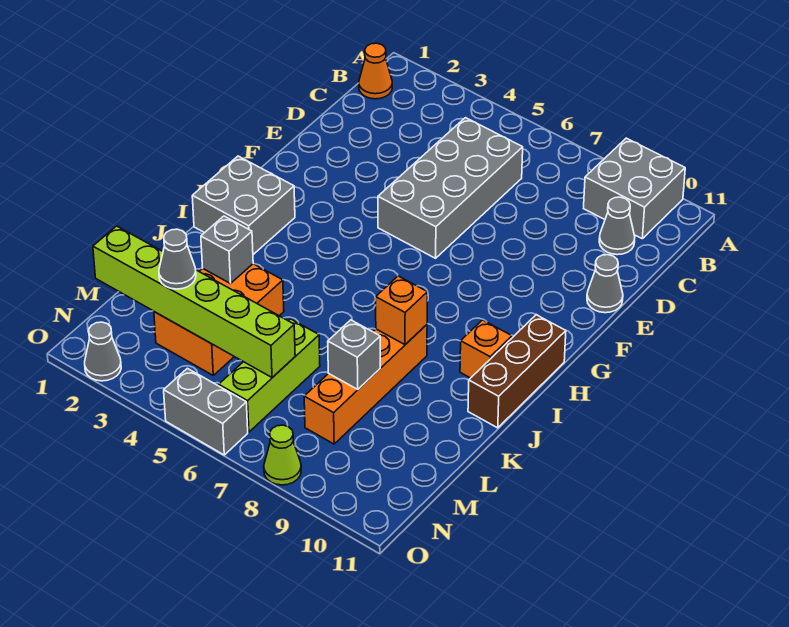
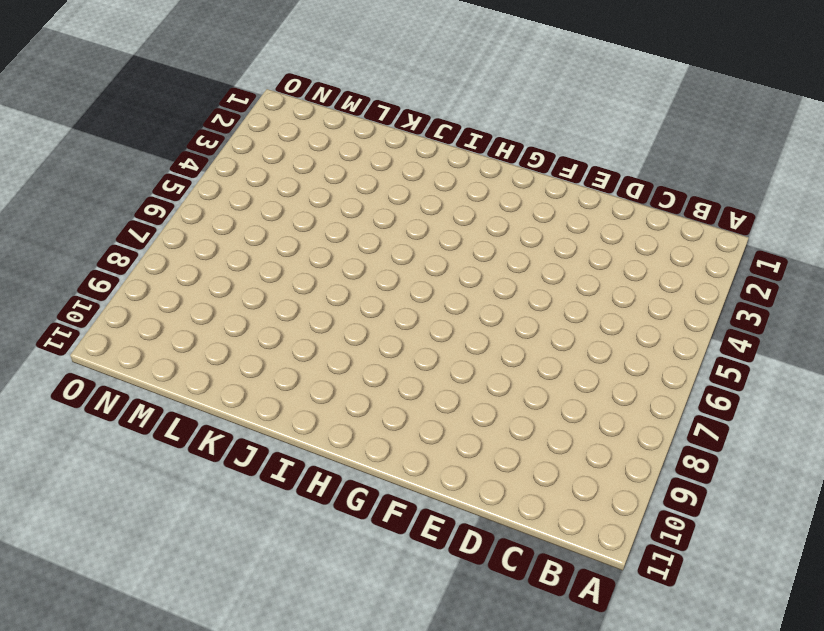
none -> grey 2x2 brick [584,138,685,239]
none -> orange 1x1 cone [359,43,392,99]
none -> grey 2x4 brick [378,118,523,258]

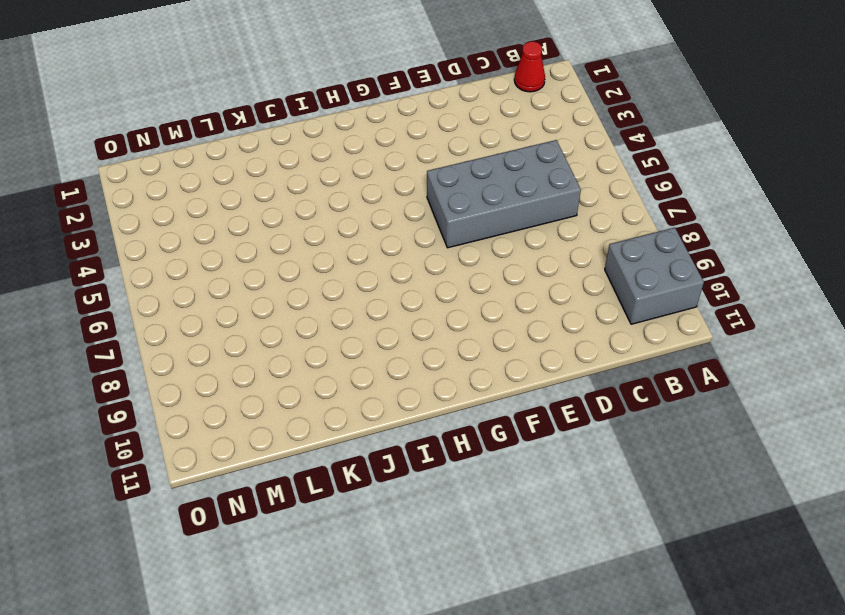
red 1x1 cone [514,41,545,92] -> orange 1x1 cone [359,43,392,99]
none -> grey 1x1 cone [599,197,635,255]
none -> grey 1x1 cone [587,255,623,313]
none -> grey 2x2 brick [192,156,295,254]

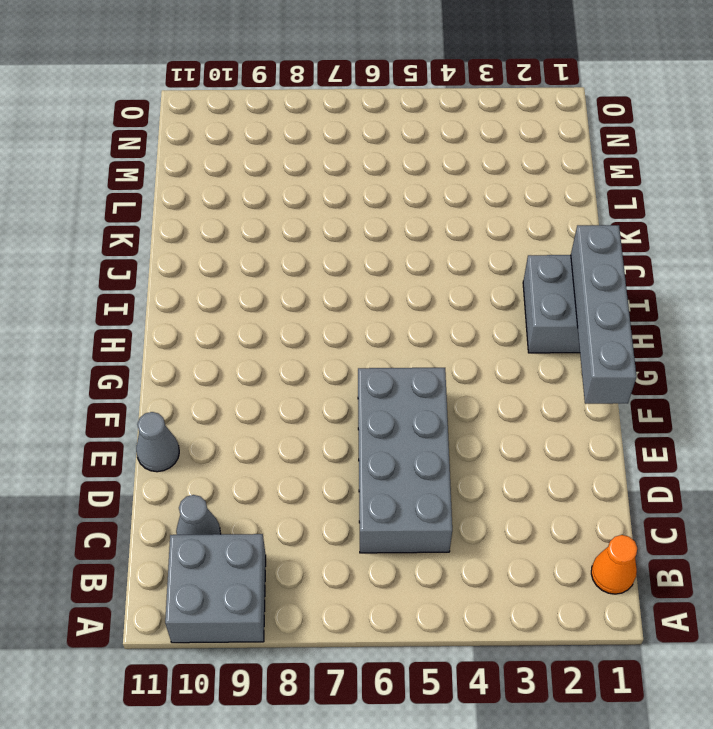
grey 1x4 brick [571,225,637,404] -> none
none -> brown 1x3 brick [468,315,566,428]
none -> orange 1x1 brick [460,320,512,378]
none -> orange 1x4 brick [304,325,427,444]

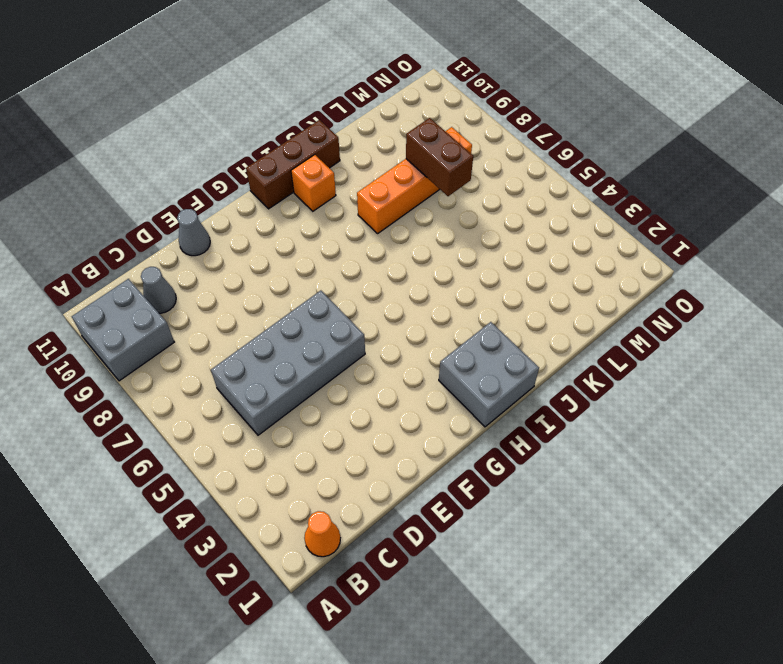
brown 1x2 brick [406,118,473,196] -> grey 1x1 brick [328,320,380,389]
none -> orange 2x3 brick [154,264,284,375]
none -> lime 1x3 brick [219,319,320,432]
none -> grey 1x1 cone [85,322,121,381]

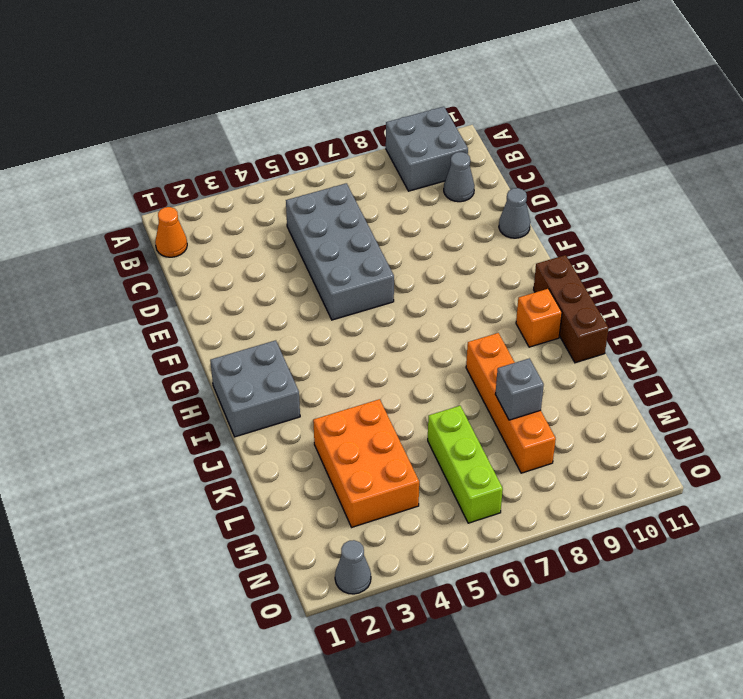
none -> grey 1x2 brick [164,368,248,455]
none -> lime 1x1 cone [264,425,301,485]
none -> orange 1x1 brick [376,276,428,345]

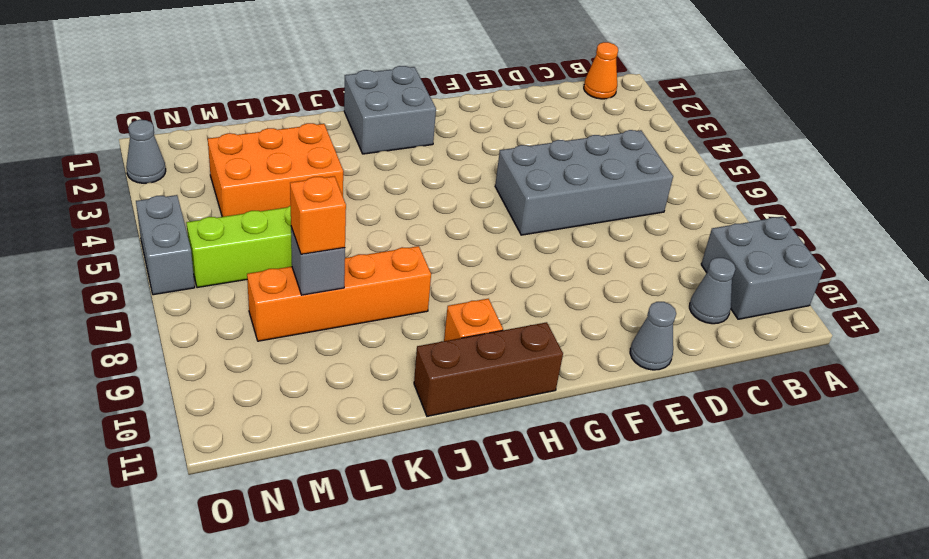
orange 1x1 brick [290,176,346,254] -> orange 1x1 brick moved to [376,276,428,345]
none -> lime 1x1 cone [264,425,301,485]
none -> grey 1x1 brick [201,216,253,284]
none -> lime 1x6 brick [93,226,295,377]

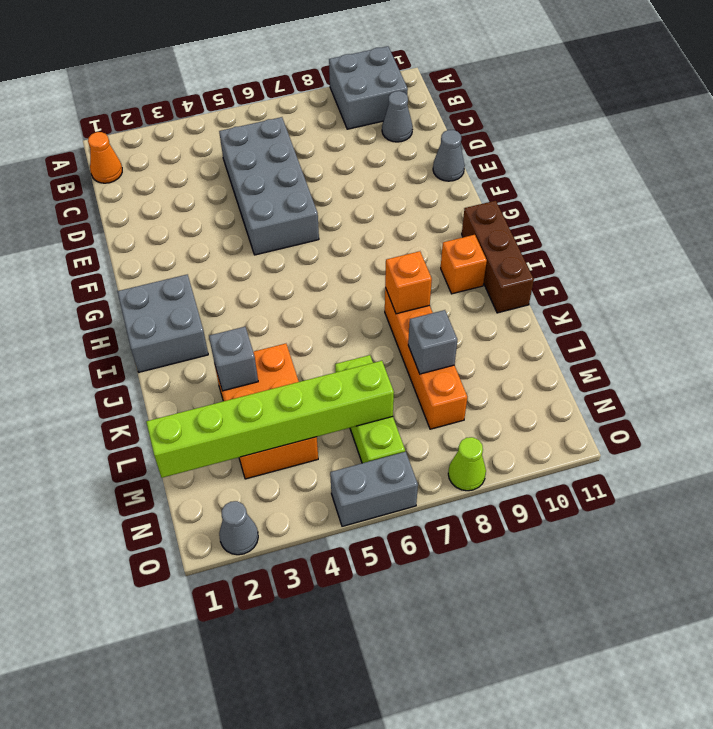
none -> grey 1x1 cone [159,229,196,289]

